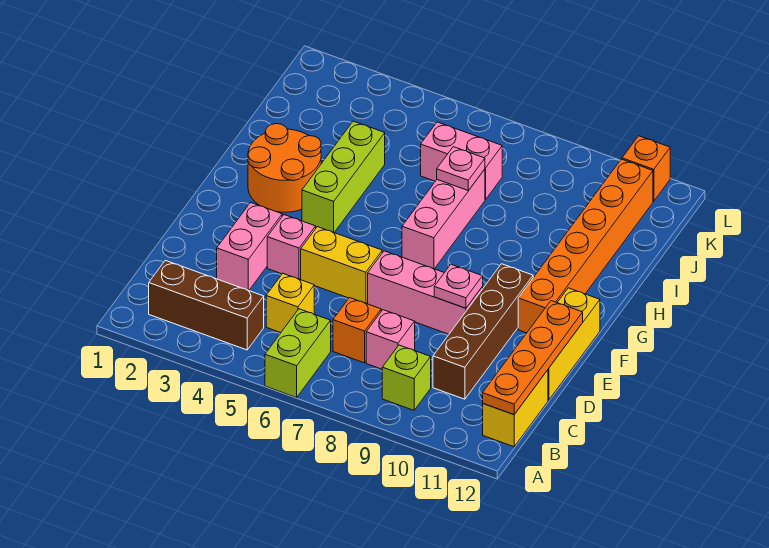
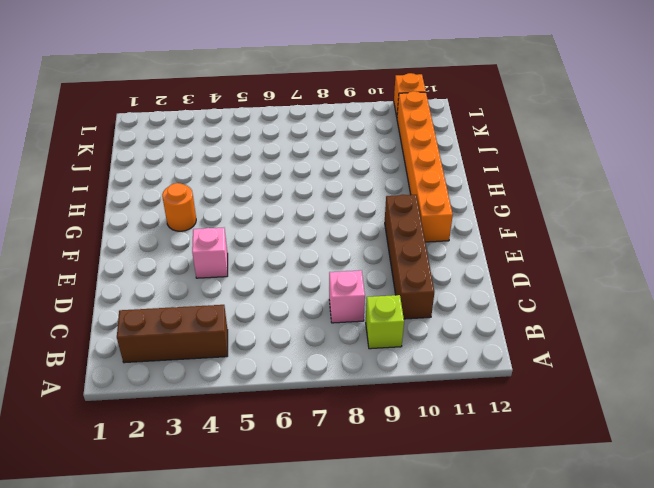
orange 1x1 round brick [162,183,196,231] -> orange 2x2 round brick [248,124,321,212]
none -> lime 1x2 brick [265,309,331,397]
none -> yellow 1x2 brick [483,370,548,447]
none -> yellow 1x1 brick [266,274,314,333]

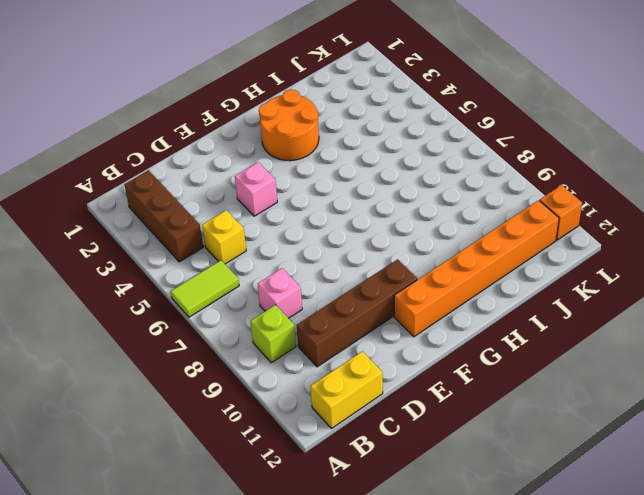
lime 1x2 tile [171,260,239,317] -> lime 1x2 brick [265,309,331,397]
none -> orange 1x1 brick [333,298,381,363]
none -> pink 1x2 brick [217,203,282,291]
none -> yellow 1x3 brick [548,288,600,400]

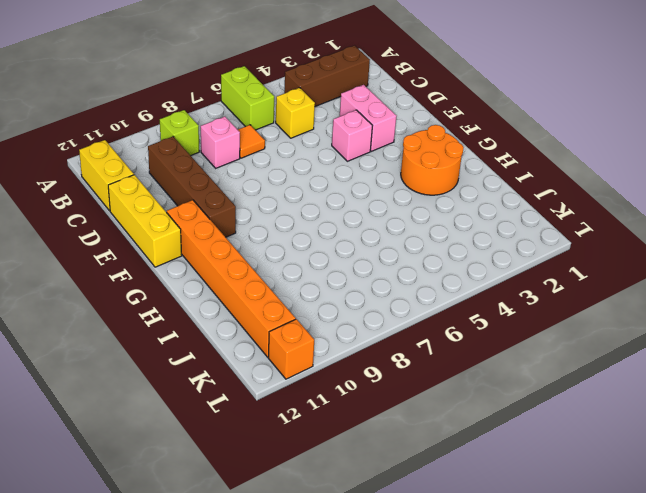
orange 1x1 tile [238,125,265,158] -> orange 1x1 brick [333,298,381,363]
none -> yellow 1x2 brick [301,227,382,304]
none -> pink 1x3 brick [368,251,483,334]
none -> lime 1x3 brick [302,121,385,232]

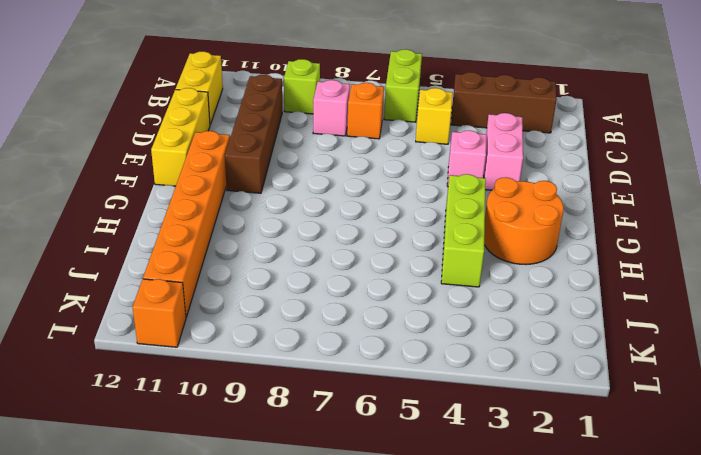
none -> yellow 1x2 brick [301,227,382,304]
none -> pink 1x3 brick [368,251,483,334]
none -> pink 1x3 brick [402,169,485,269]

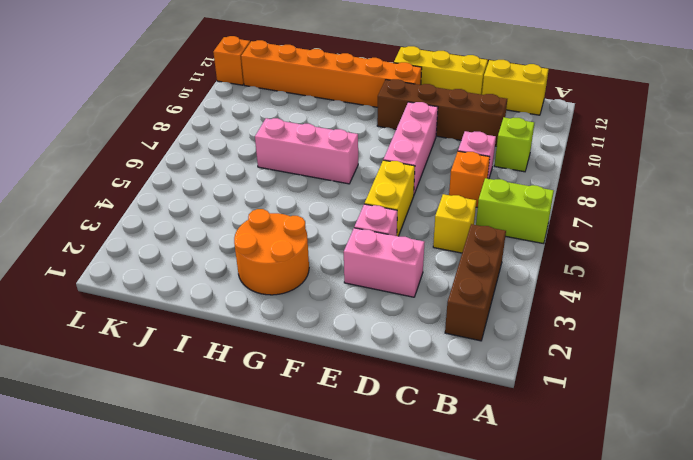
none -> lime 1x3 brick [302,121,385,232]
none -> pink 1x2 brick [421,122,502,199]
none -> orange 1x4 plate [483,301,583,415]

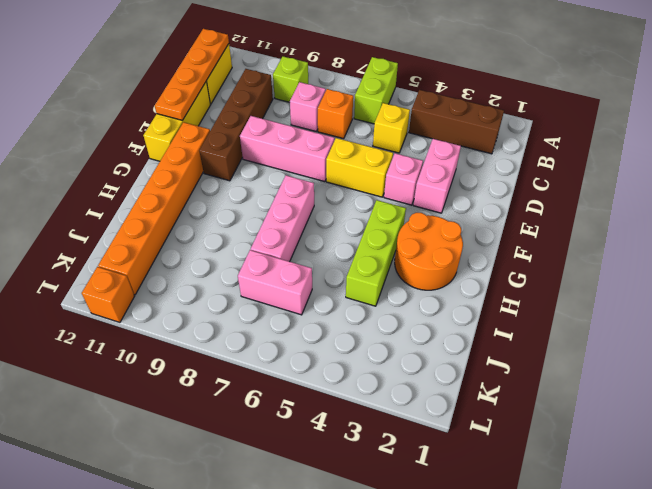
none -> pink 1x1 plate [434,264,483,308]
none -> pink 1x1 plate [437,147,485,191]

